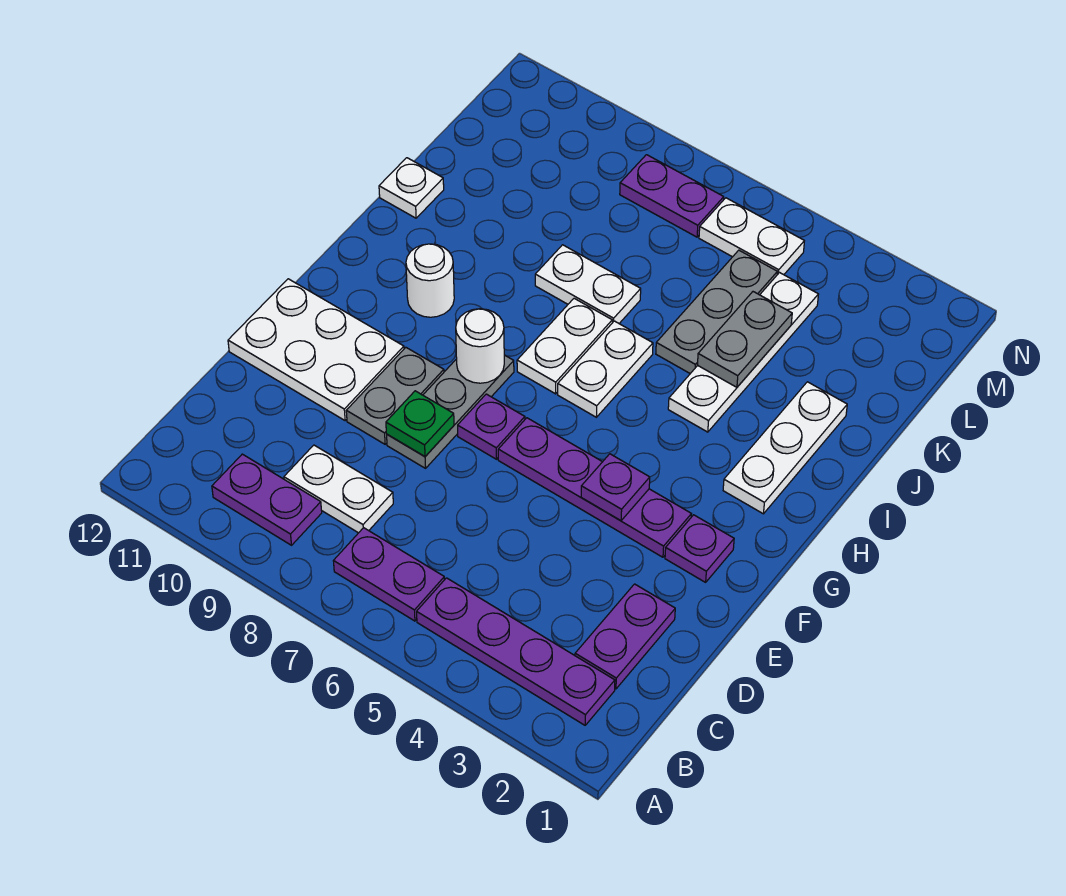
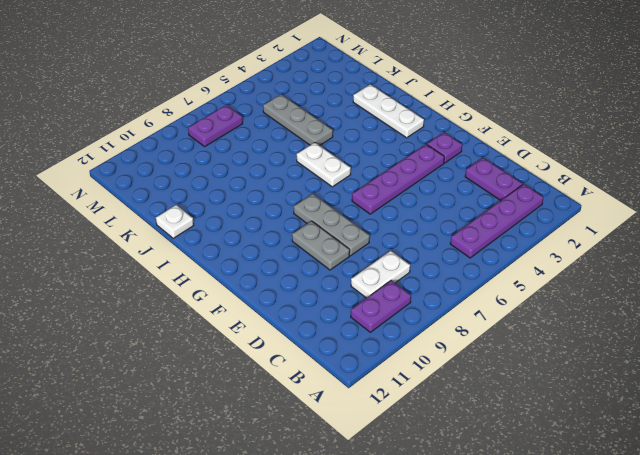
none -> purple 1x2 plate [334,528,444,621]
none -> white 2x3 plate [228,279,404,421]
none -> purple 1x1 plate [458,394,525,459]

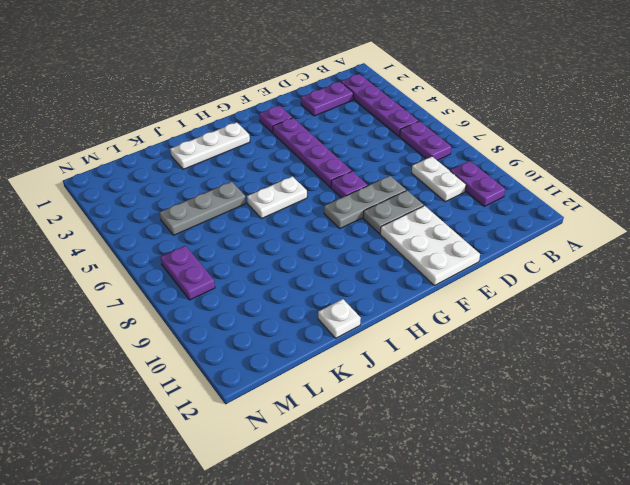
none -> white 1x2 plate [517,298,612,394]
none -> white 1x1 round brick [406,244,454,317]
none -> white 1x4 plate [668,273,818,432]

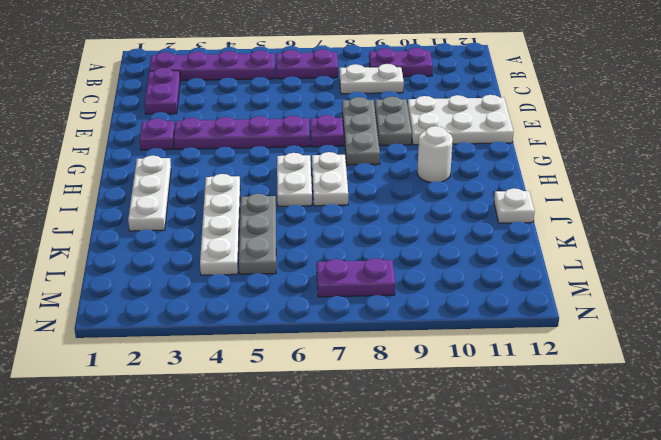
none -> white 1x2 plate [535,245,641,323]
none -> white 1x2 plate [699,198,804,275]
none -> green 1x1 plate [386,391,454,457]

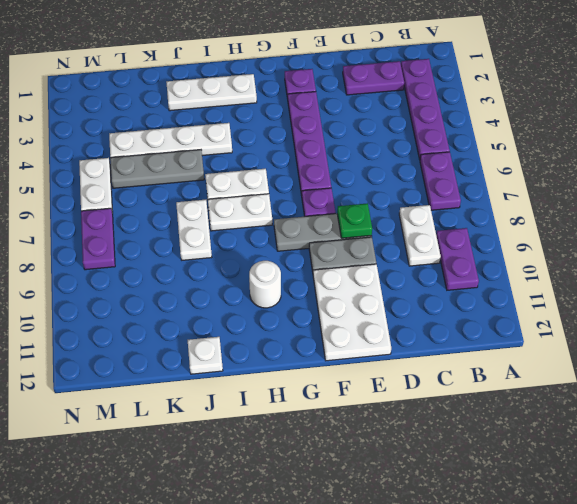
none -> purple 1x1 plate [581,454,650,521]
none -> white 1x1 round brick [456,309,504,383]
none -> grey 1x2 plate [697,292,792,387]

